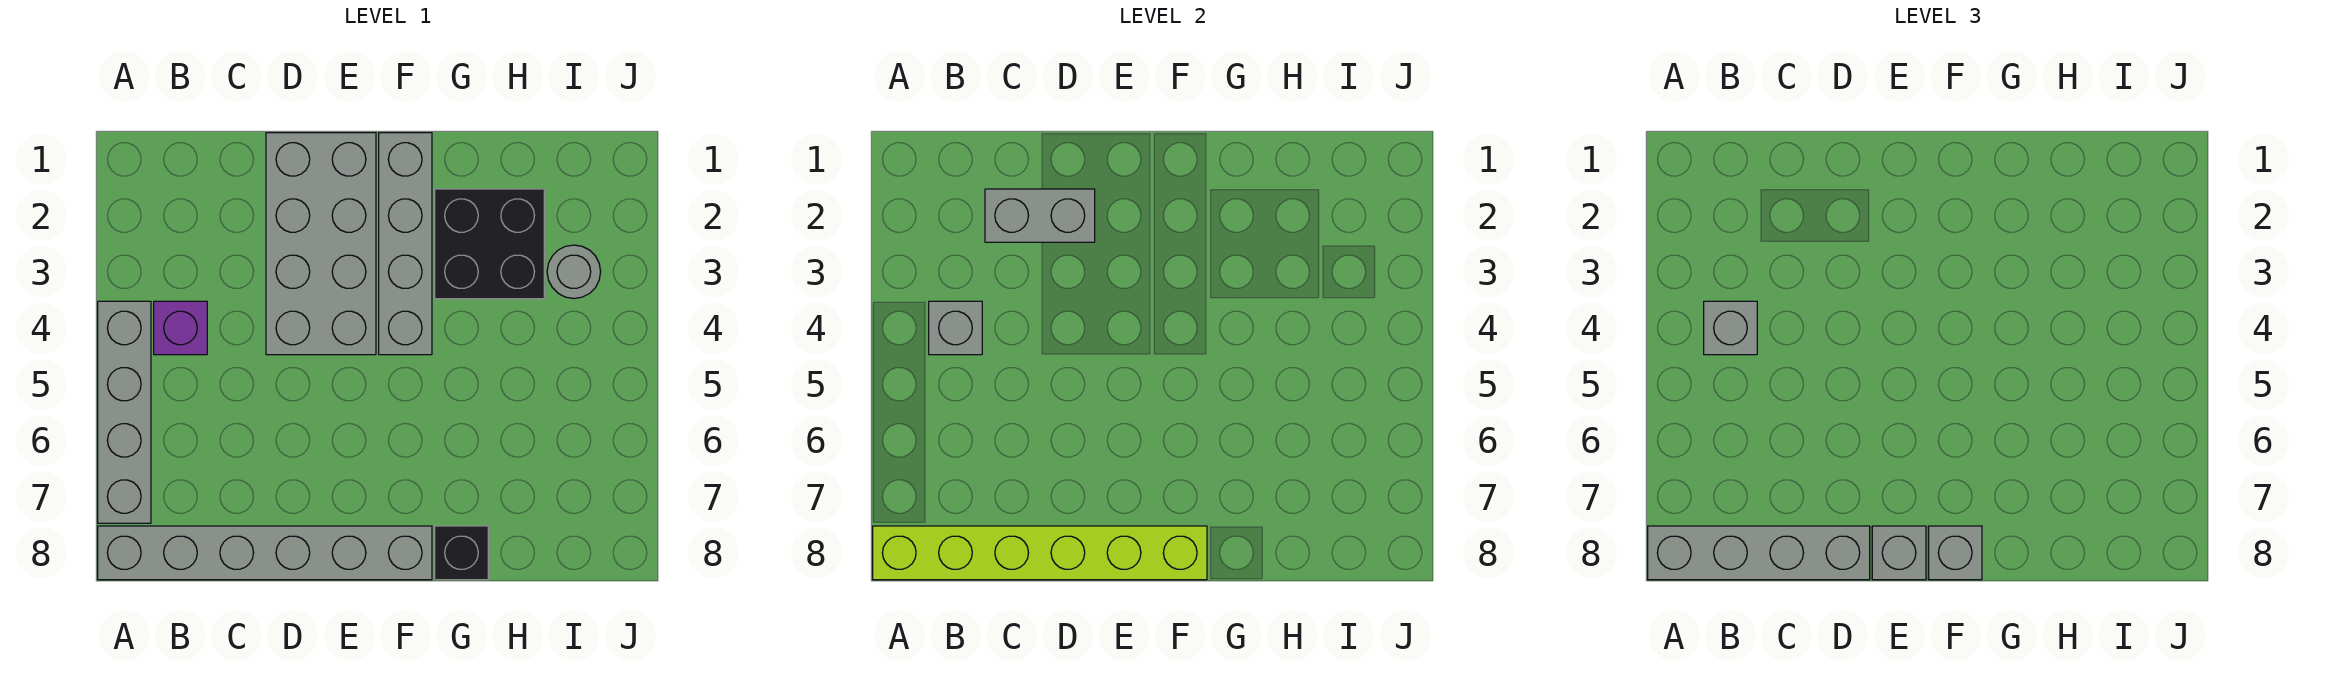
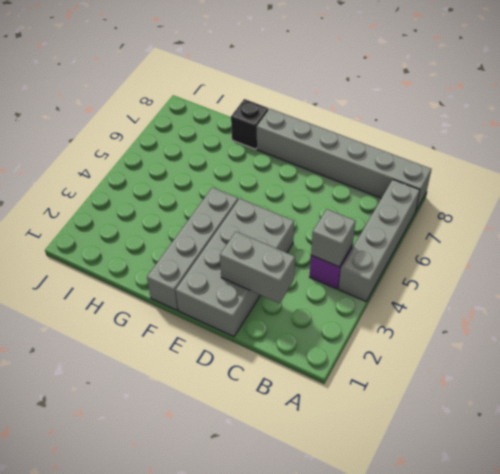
none -> black 2x2 brick [435,189,544,299]
none -> grey 1x1 round brick [547,245,601,299]
none -> lime 1x6 brick [873,526,1207,580]

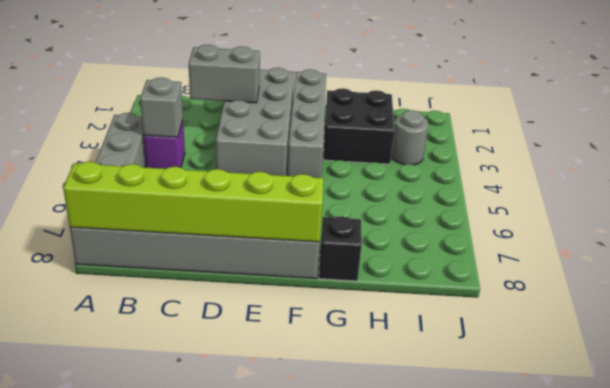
none -> grey 1x4 brick [1648,526,1870,580]
none -> grey 1x1 brick [1704,301,1757,355]
none -> grey 1x1 brick [1872,526,1926,580]

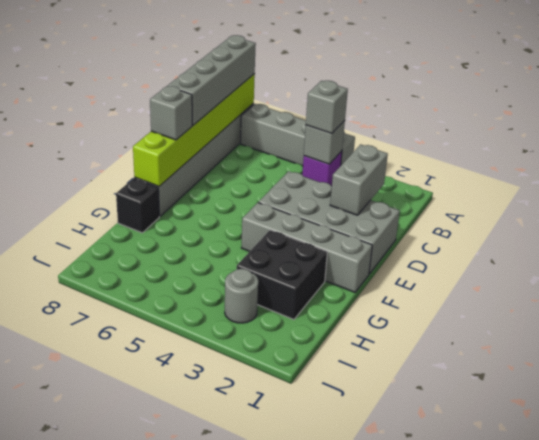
none -> grey 1x1 brick [1929,526,1982,580]

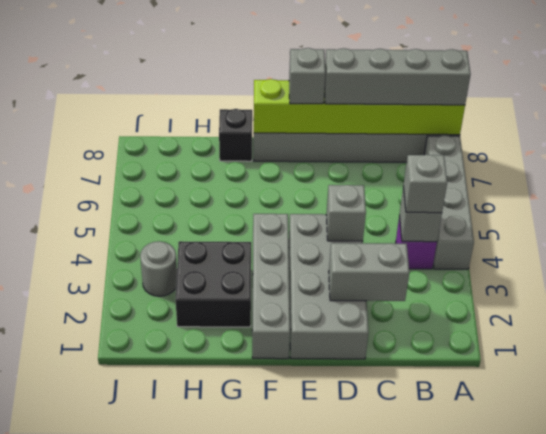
grey 1x1 brick [326,185,366,241] -> grey 1x1 brick moved to [1929,526,1982,580]

